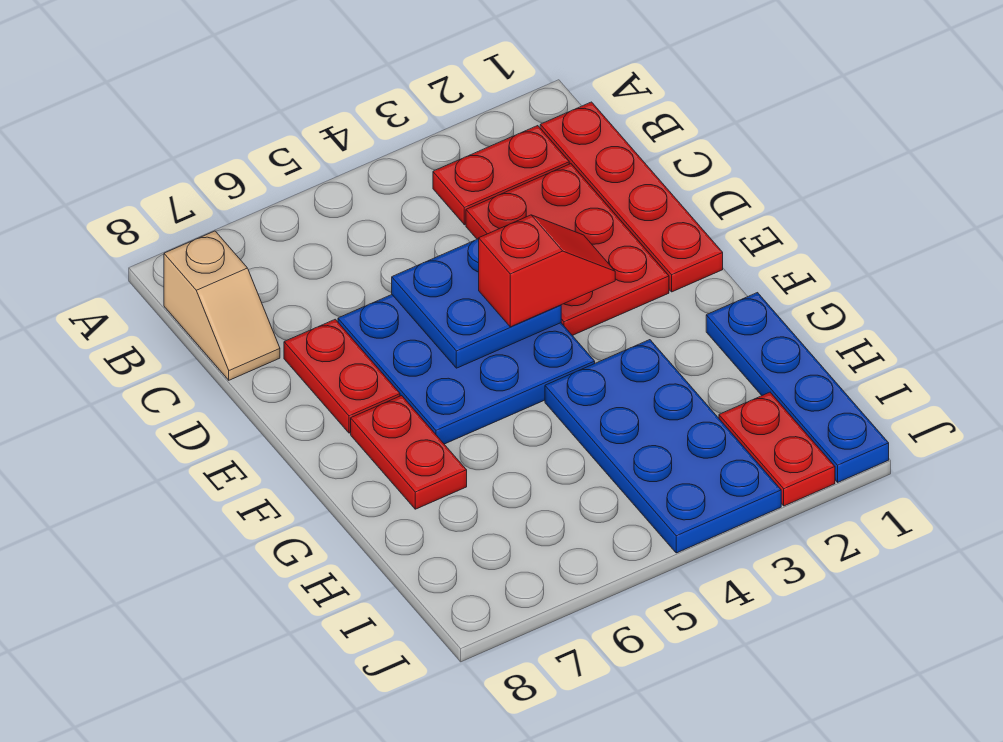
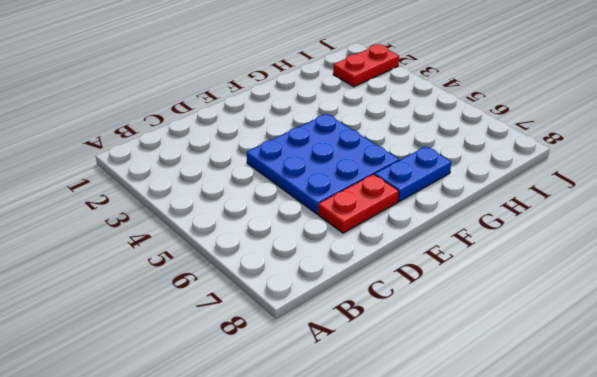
blue 1x2 plate [375,146,451,201] -> red 1x2 plate [351,396,467,509]
none -> red 1x4 plate [540,102,723,292]
none -> red 1x2 plate [433,126,569,225]
none -> tan 1x2 slope [164,231,280,380]

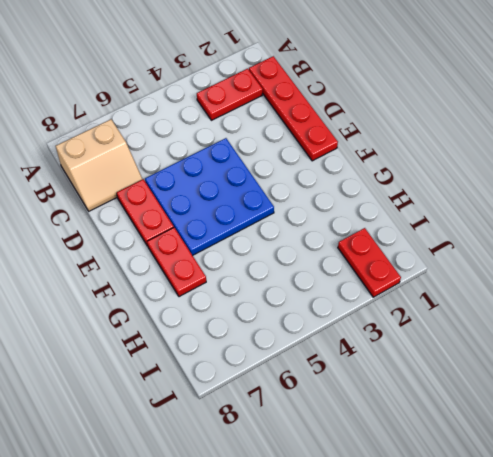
tan 2x2 slope [56,119,143,211] -> tan 1x2 slope [164,231,280,380]
none -> red 2x3 plate [466,164,669,335]
none -> blue 1x4 plate [706,293,889,482]
none -> blue 2x4 plate [545,340,781,553]

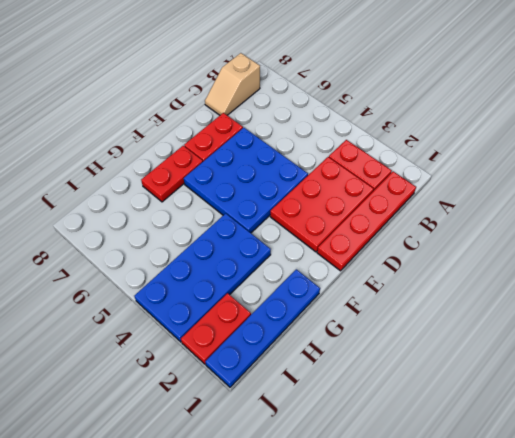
none -> blue 2x2 plate [392,239,561,368]
none -> red 1x2 slope [479,215,615,327]

